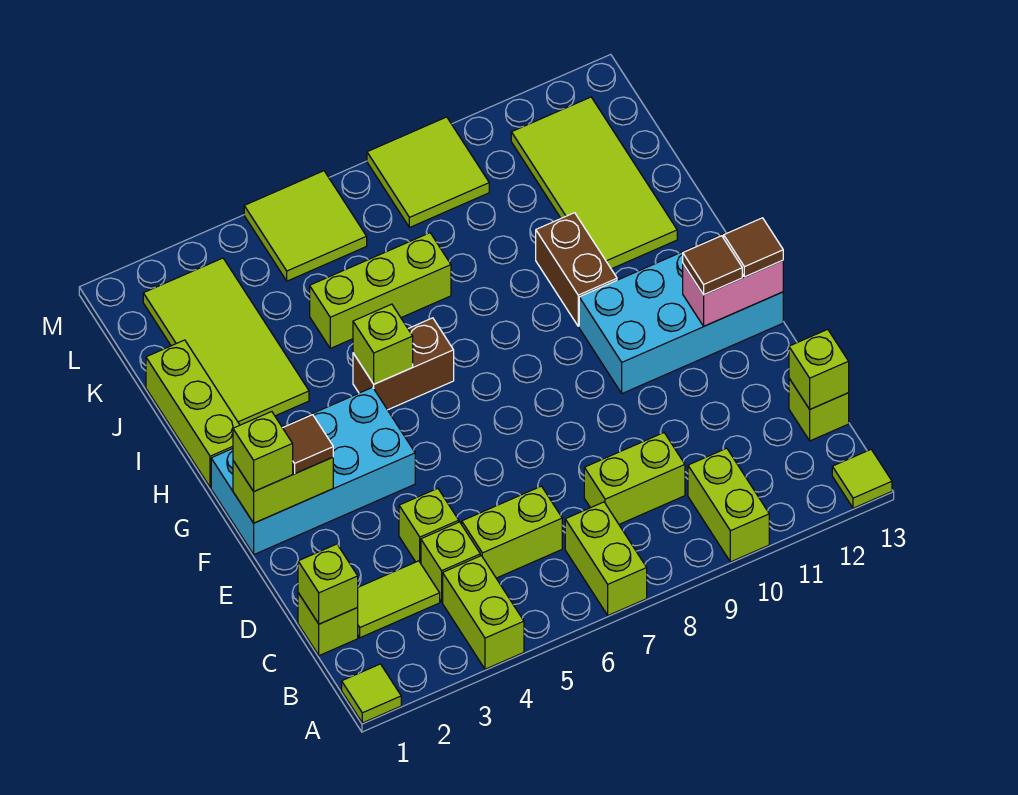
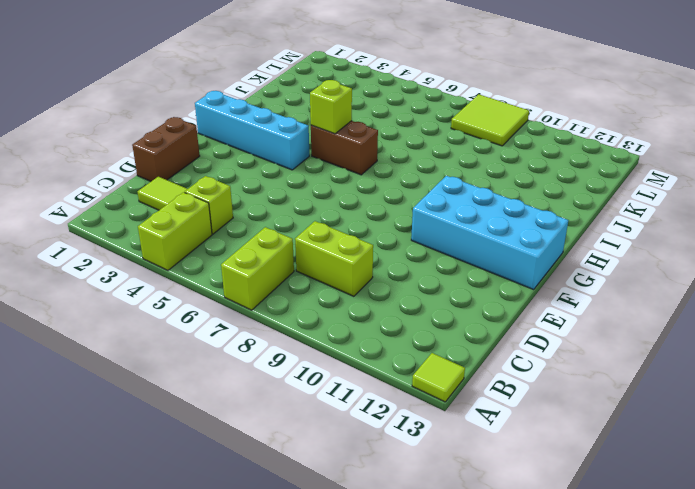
brown 1x2 brick [132,117,200,181] -> brown 1x2 brick moved to [536,213,617,326]
cyan 1x4 brick [195,91,309,170] -> cyan 2x4 brick [211,387,415,554]
none -> lime 1x1 tile [342,664,401,723]
none -> lime 1x2 brick [688,448,769,562]
none -> lime 1x1 brick [298,593,358,656]
none -> lime 1x2 brick [462,486,562,578]

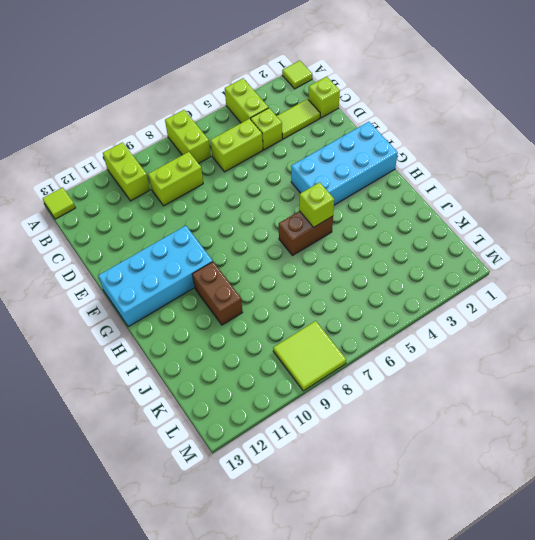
none -> lime 1x1 brick [789,379,849,441]
none -> lime 1x1 brick [399,488,459,563]
none -> lime 1x3 brick [146,340,240,487]
none -> lime 2x4 tile [143,258,309,425]

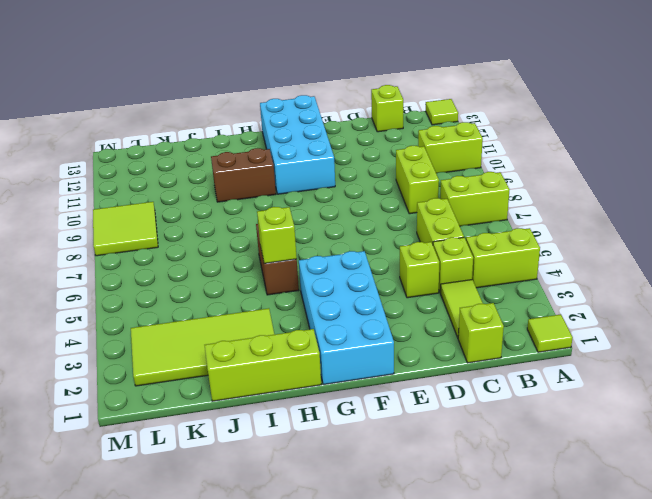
none -> lime 2x4 tile [511,97,677,269]
none -> lime 1x3 brick [310,233,451,348]
none -> lime 2x2 tile [244,171,367,281]
none -> lime 1x1 brick [298,544,358,624]

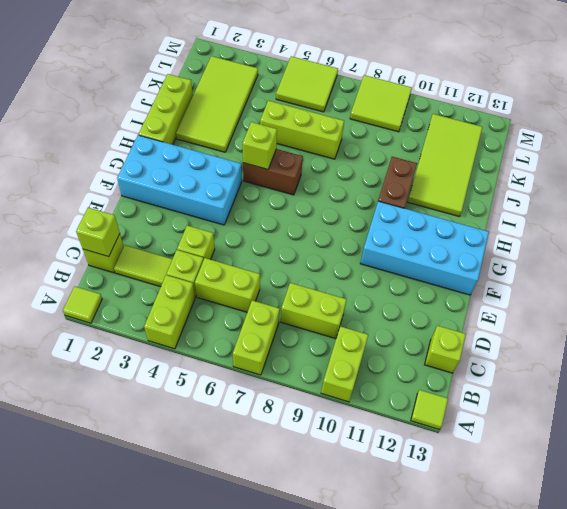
none -> lime 1x1 brick [789,329,849,409]
none -> lime 1x2 brick [233,457,333,523]
none -> pink 1x2 brick [683,261,783,326]
none -> lime 1x1 brick [233,412,293,491]

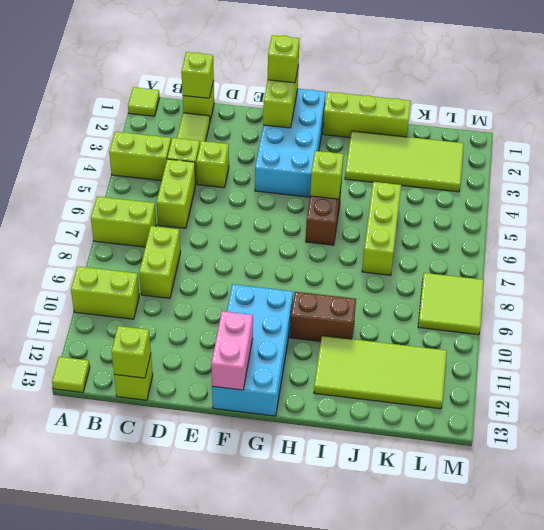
none -> lime 2x2 tile [244,171,367,281]
none -> brown 1x1 tile [283,415,333,474]
none -> brown 1x1 tile [683,236,742,295]
none -> brown 1x1 tile [724,218,783,277]

